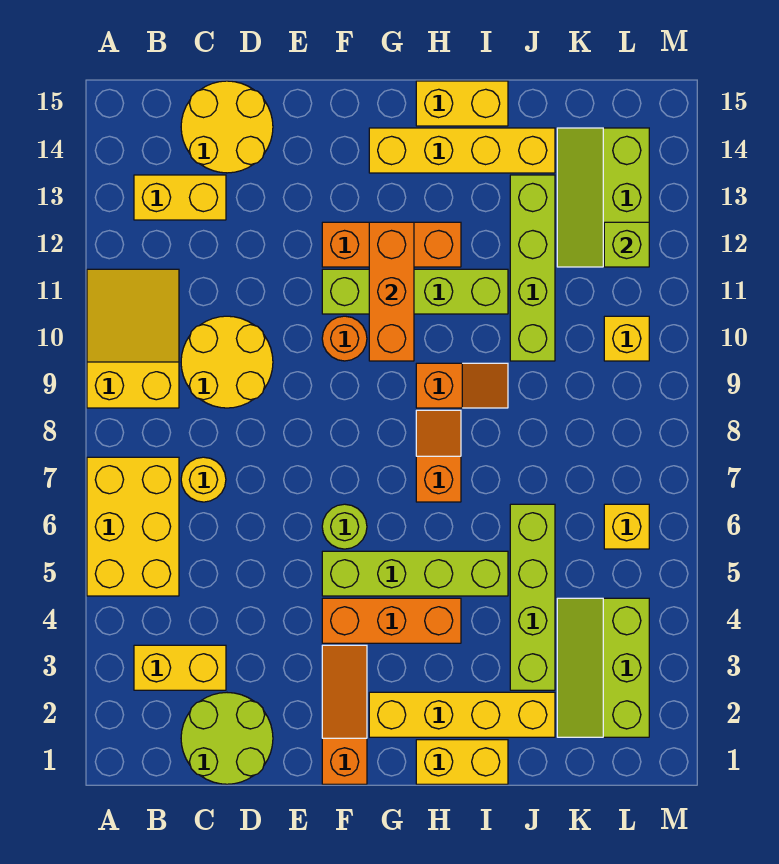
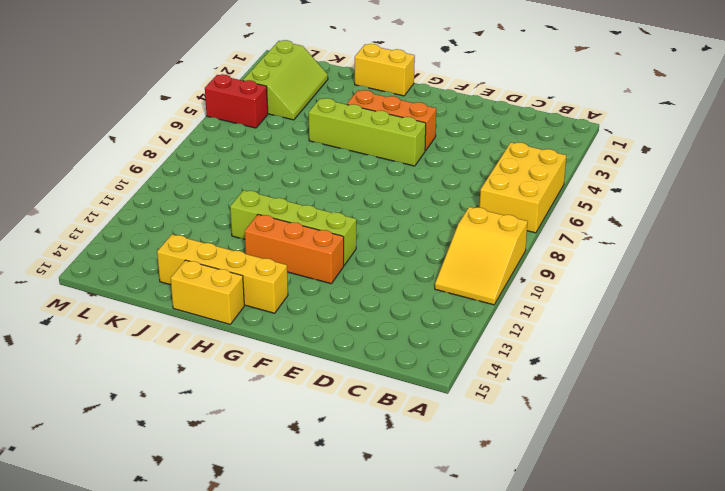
red 1x2 brick [205,74,268,128] -> none
none -> yellow 1x2 brick [134,645,226,690]
none -> yellow 1x2 brick [134,175,226,220]
none -> lime 2x2 round brick [181,693,273,784]

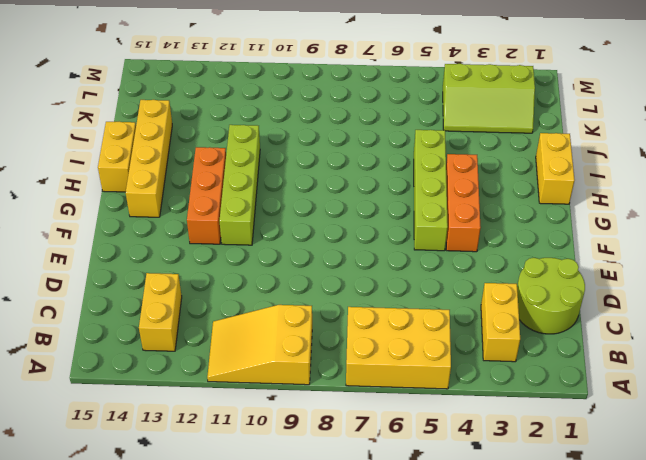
none -> yellow 1x1 round brick [181,457,226,502]
none -> yellow 2x2 round brick [181,316,273,408]
none -> yellow 2x2 round brick [181,81,273,173]

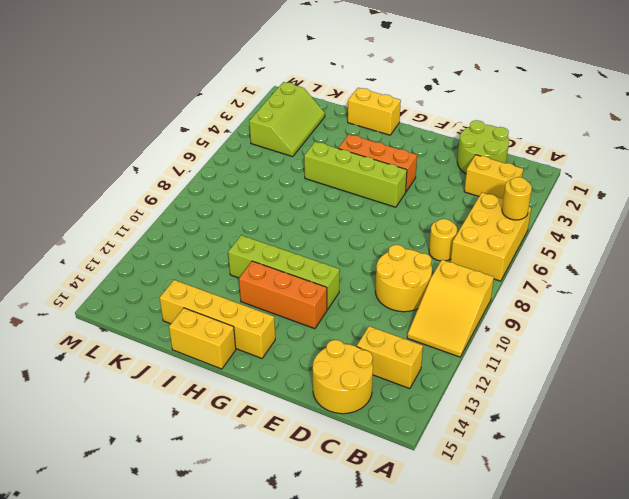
yellow 1x1 round brick [502,177,532,220] -> none
none -> orange 1x3 slope [322,645,367,784]
none -> lime 1x1 round brick [322,504,367,549]
none -> orange 1x1 round brick [322,316,367,361]

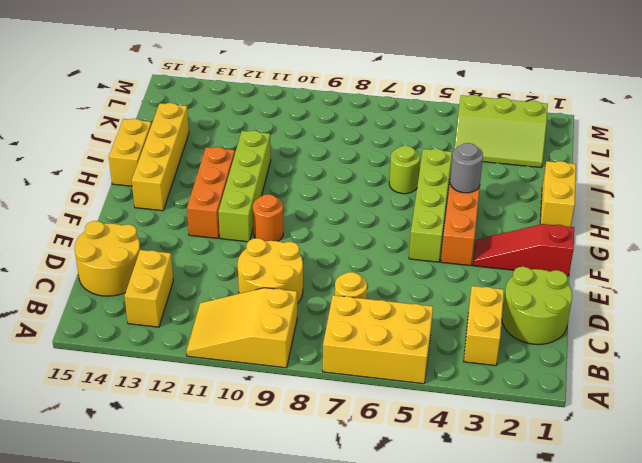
red 1x3 slope [473,224,574,276] -> orange 1x3 slope [322,645,367,784]
grey 1x1 round brick [450,143,483,193] -> none
lime 1x1 round brick [389,146,420,194] -> lime 1x1 round brick moved to [322,504,367,549]
none -> yellow 1x4 brick [369,692,555,737]
none -> orange 1x2 slope [416,410,461,502]
none -> orange 1x2 slope [416,363,508,408]

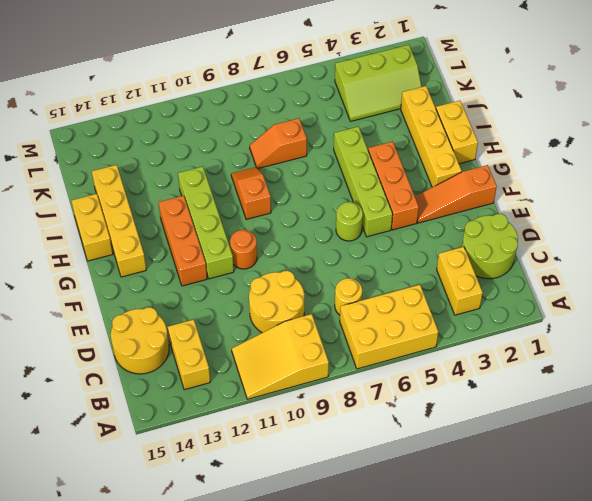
orange 1x2 slope [250,118,307,169] -> orange 1x2 slope moved to [416,410,461,502]
none -> lime 1x4 brick [510,504,555,690]
none -> lime 1x4 brick [510,175,555,361]
none -> lime 2x3 slope [557,128,649,267]

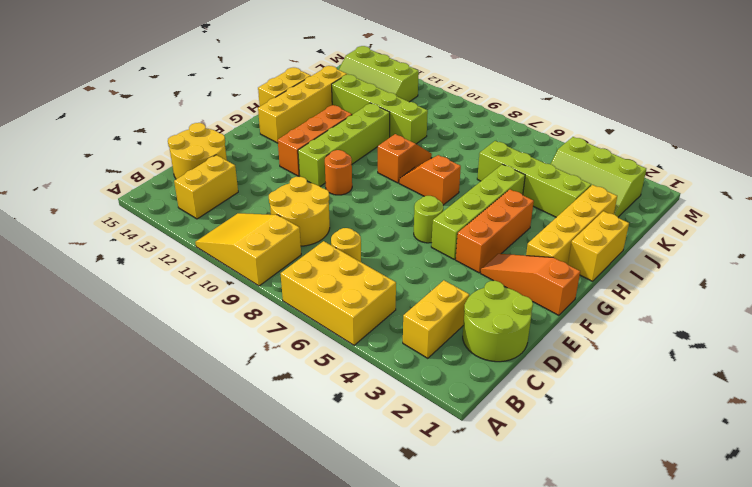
none -> yellow 1x1 brick [604,504,649,549]
none -> yellow 1x1 brick [604,316,649,361]
none -> orange 1x3 brick [369,222,414,361]

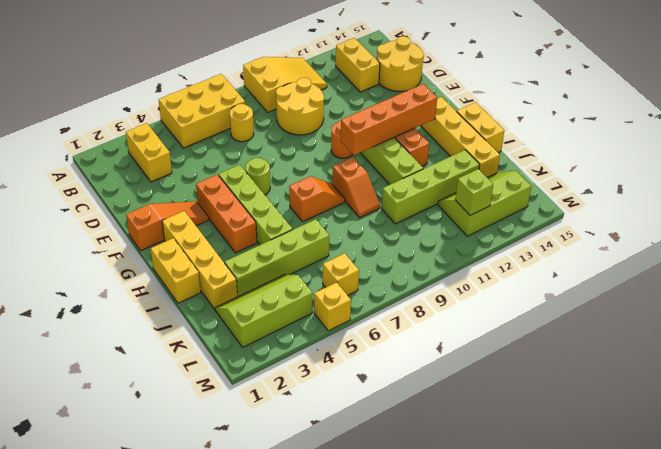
orange 1x4 brick [341,84,437,155] -> orange 1x3 brick [369,222,414,361]
yellow 1x1 brick [314,282,351,331] -> yellow 1x1 brick moved to [604,316,649,361]
none -> lime 2x2 round brick [181,693,273,784]

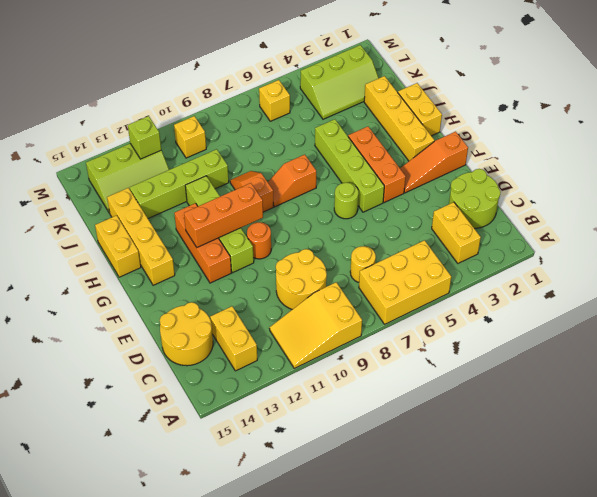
none -> lime 1x4 brick [510,504,555,690]

